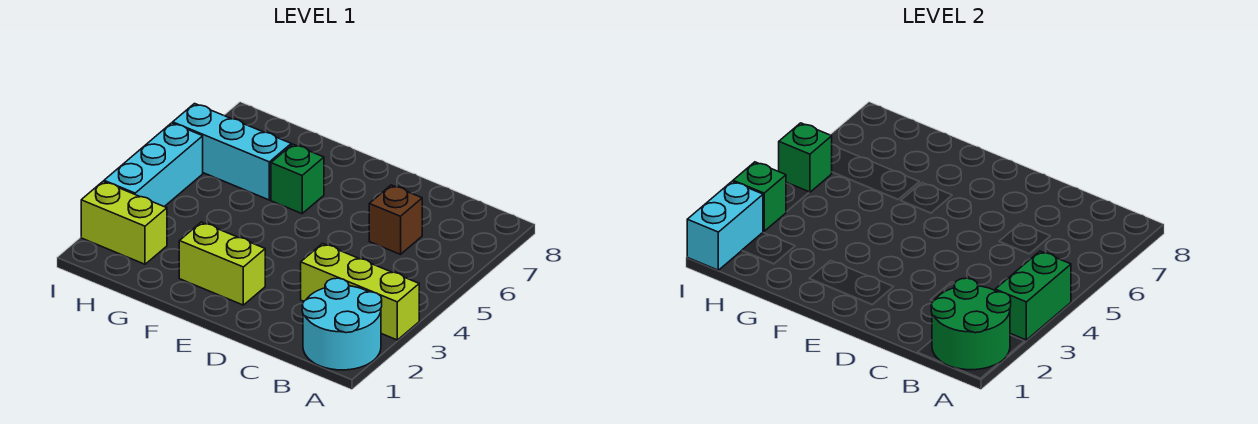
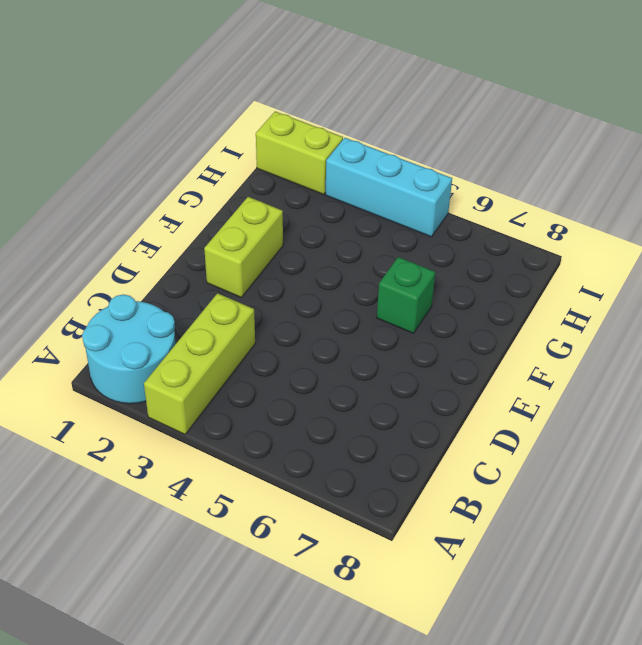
lime 1x2 brick [256,111,343,194] -> lime 1x2 brick turned to [81,181,167,264]
none -> brown 1x1 brick [369,185,422,254]
none -> cyan 1x3 brick [173,104,291,200]
none -> green 2x2 round brick [931,278,1011,370]

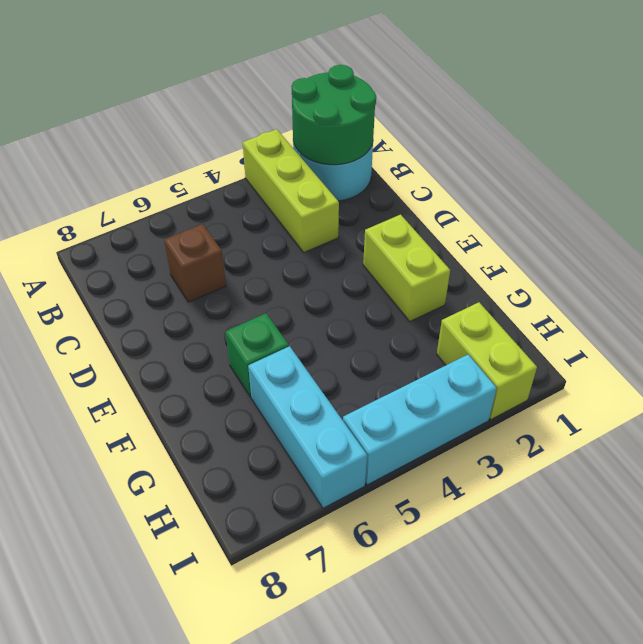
none -> green 1x2 brick [995,251,1071,340]
none -> cyan 1x2 brick [687,181,763,270]
none -> green 1x1 brick [733,162,786,231]

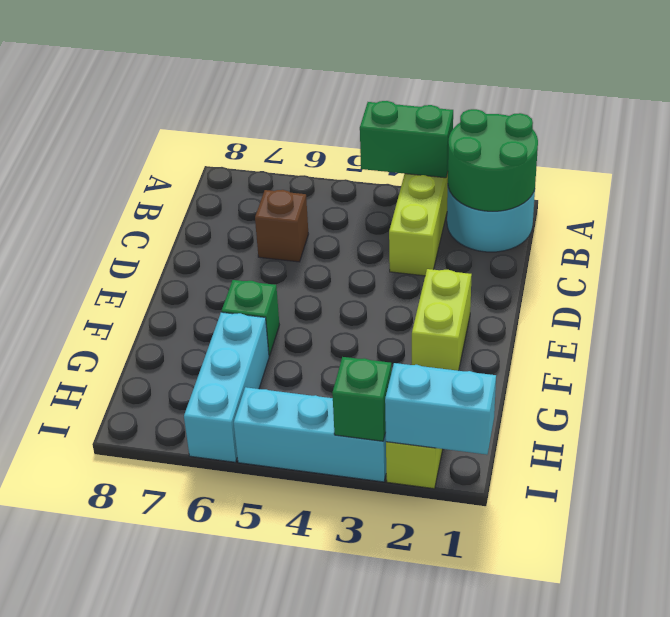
none -> green 1x1 brick [779,123,832,192]

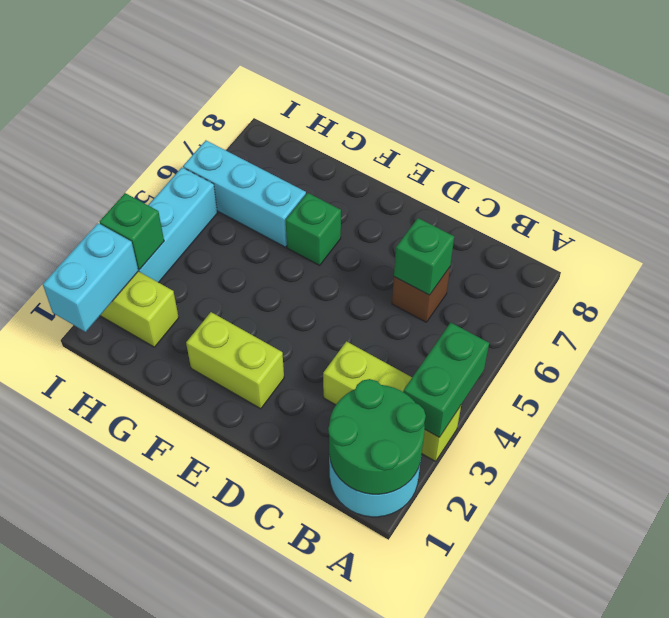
green 1x1 brick [394,218,454,295] -> green 1x1 brick moved to [779,123,832,192]

